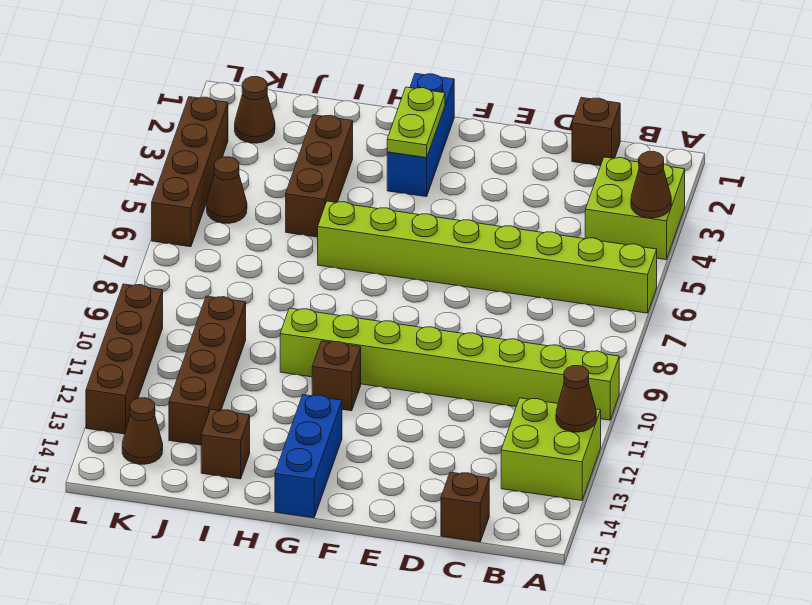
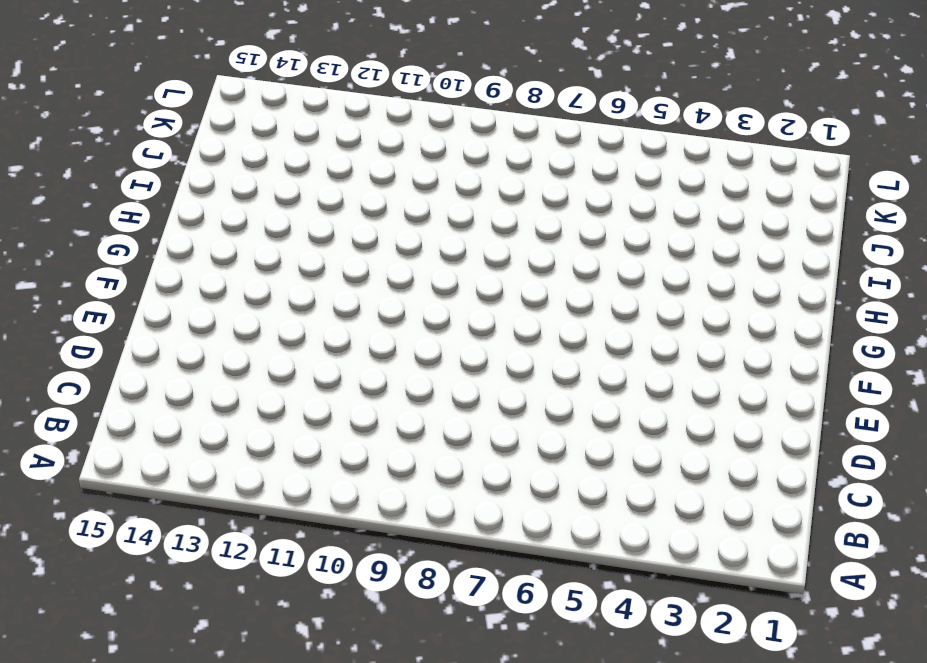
none -> lime 2x2 brick [585,157,685,260]
none -> lime 1x8 brick [318,201,657,313]
none -> lime 1x8 brick [280,308,619,420]

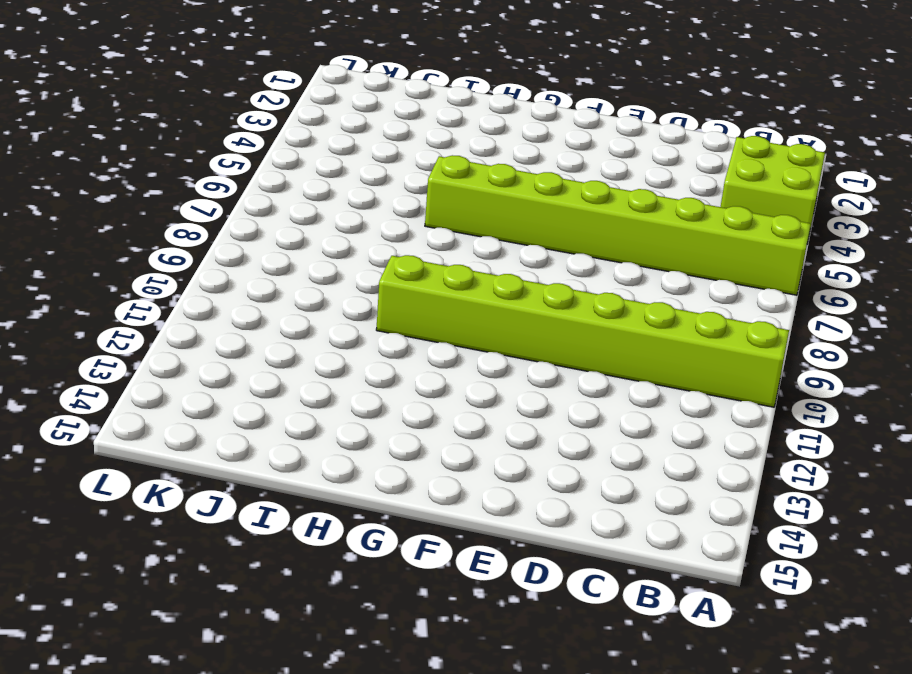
none -> lime 2x2 brick [501,398,601,500]
none -> brown 1x1 brick [572,98,620,166]
none -> brown 1x1 brick [441,472,489,542]

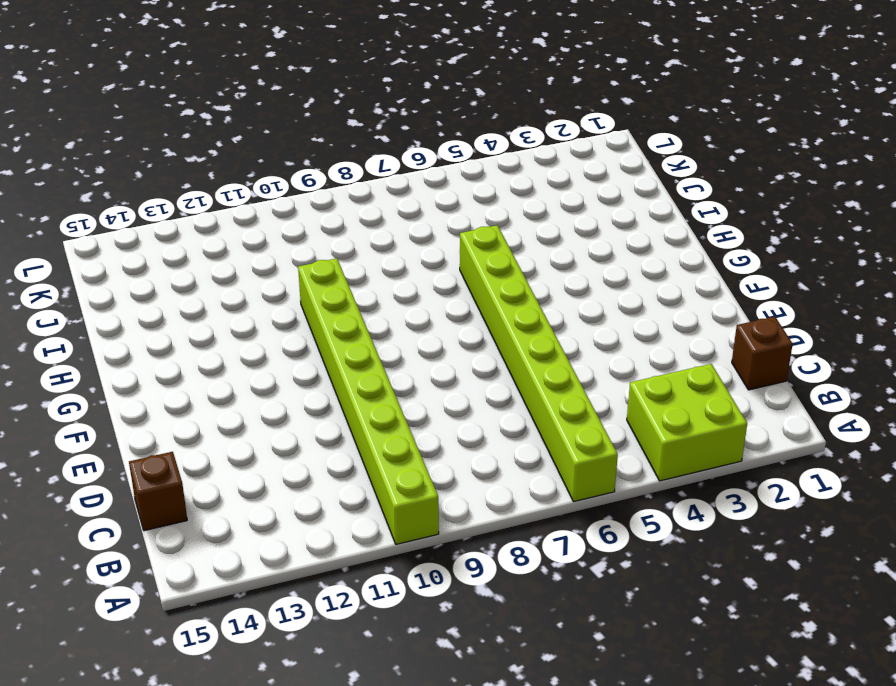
none -> lime 2x2 brick [501,398,601,500]
none -> blue 1x3 brick [387,73,454,197]
none -> brown 1x1 brick [312,341,361,411]

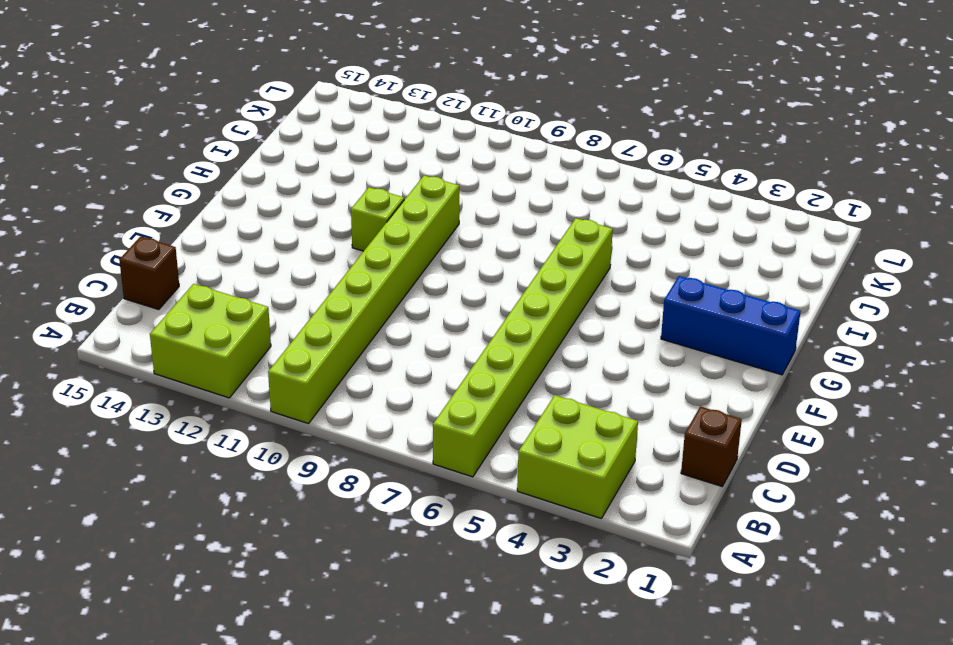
lime 1x1 brick [351,187,404,251] -> brown 1x1 brick [312,341,361,411]
none -> blue 1x3 brick [275,395,342,518]
none -> brown 1x3 brick [286,115,353,237]
none -> brown 1x1 brick [201,409,250,479]

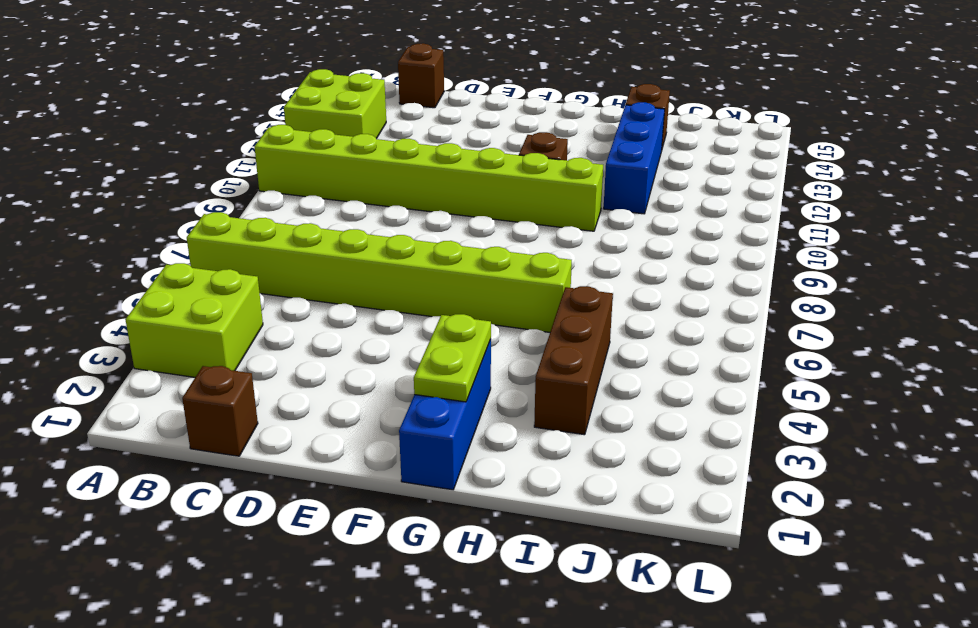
blue 1x3 brick [604,102,665,214] -> blue 1x3 brick moved to [275,395,342,518]
none -> brown 1x4 brick [169,296,246,445]
none -> brown 1x1 cone [235,77,275,143]
none -> brown 1x1 cone [207,157,247,223]

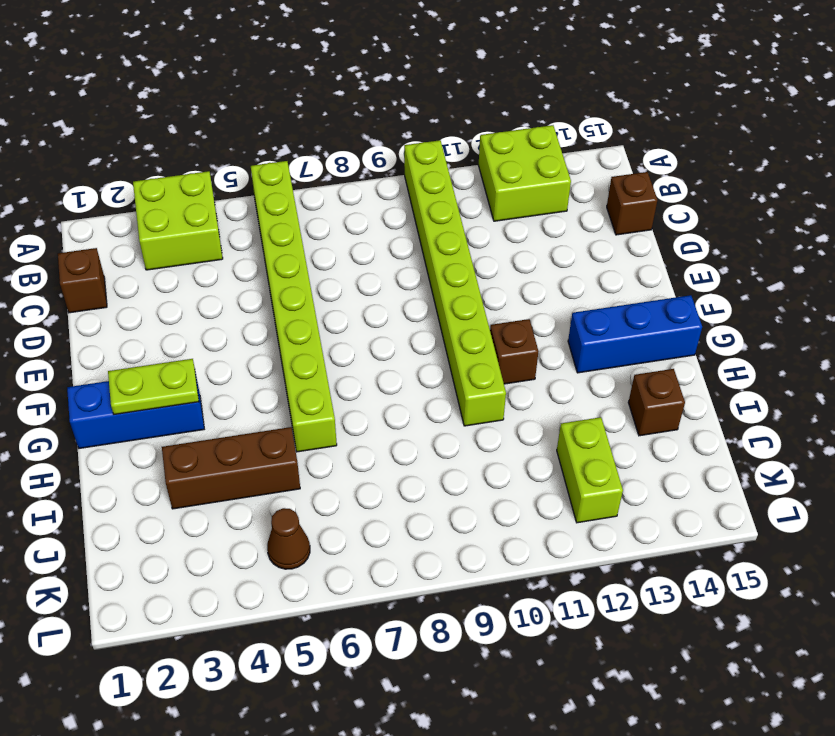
lime 1x2 brick [557,417,623,523] -> brown 1x4 brick [169,296,246,445]
none -> brown 1x1 cone [235,77,275,143]
none -> brown 1x1 cone [122,398,163,464]
none -> brown 1x4 brick [152,97,228,247]

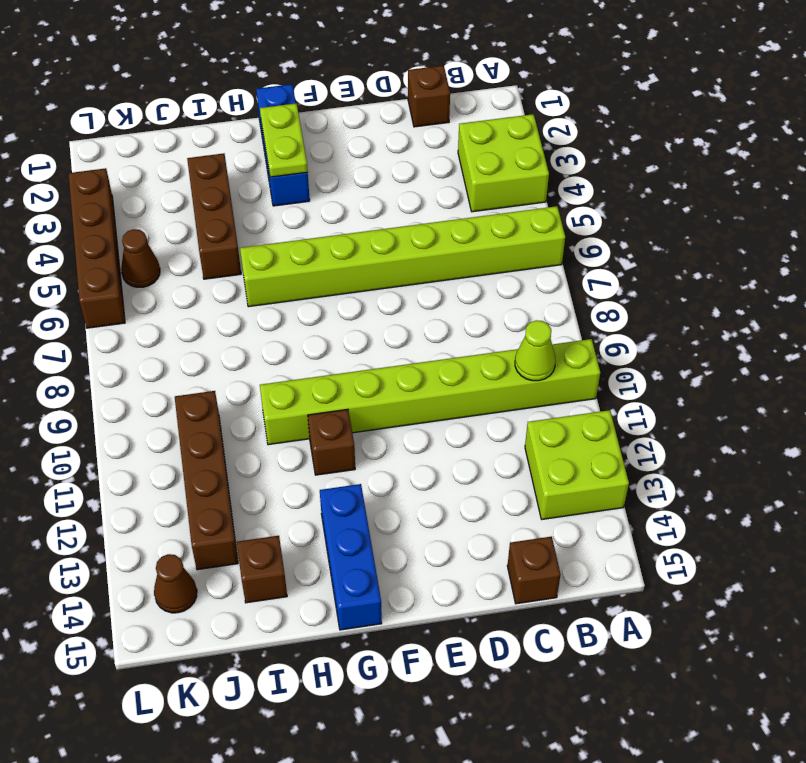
lime 1x1 cone [515,320,556,381] -> none
none -> brown 1x1 cone [235,77,275,143]
none -> brown 1x4 brick [86,284,163,434]
none -> brown 1x1 cone [631,151,671,218]

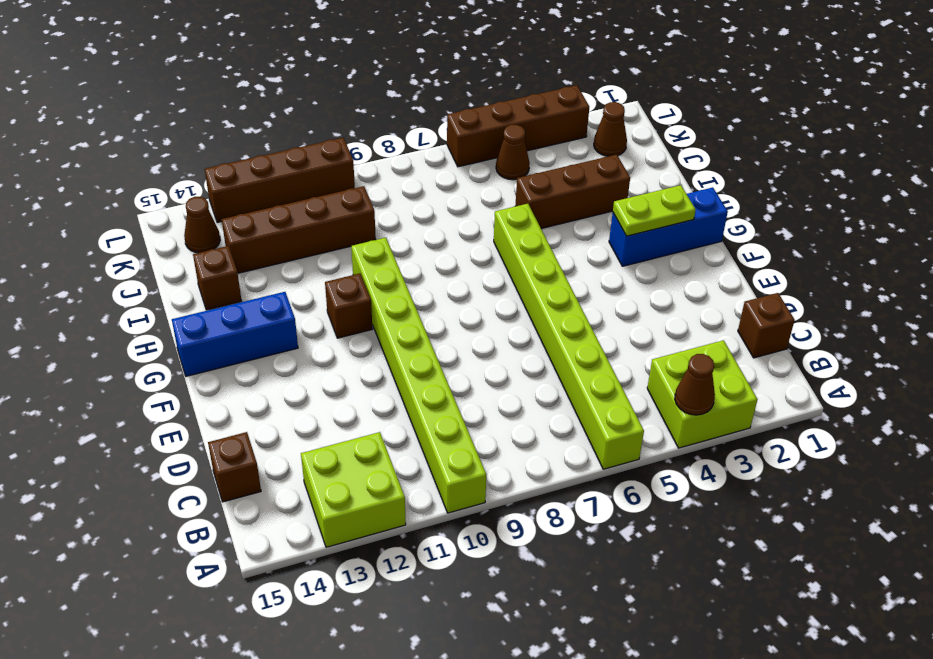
none -> brown 1x1 cone [556,366,596,432]

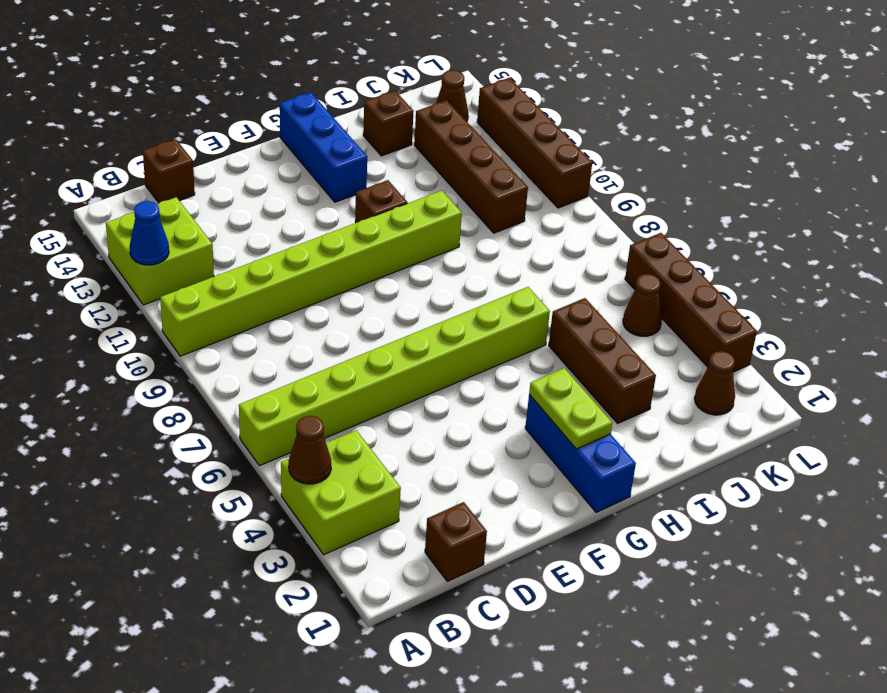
blue 1x1 cone [130,201,169,265] -> brown 1x1 cone [556,366,596,432]

